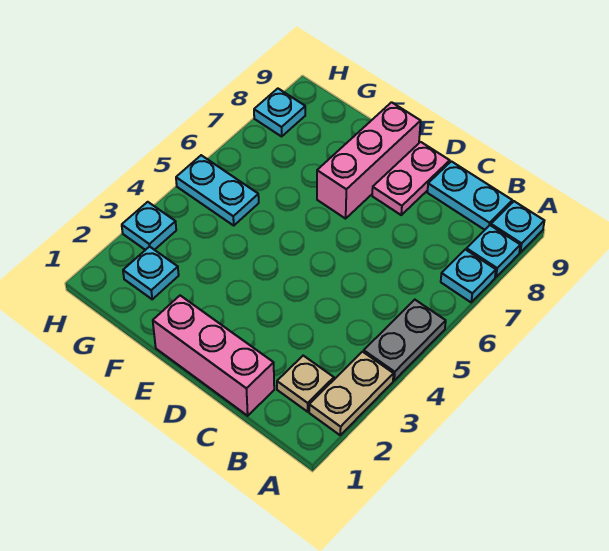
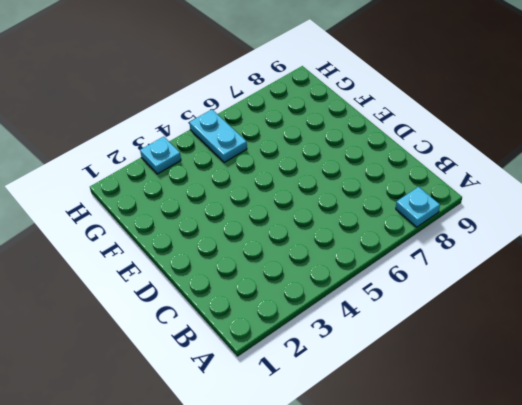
none -> tan 1x2 plate [309,352,393,435]
none -> grey 1x2 plate [364,300,446,381]
none -> cyan 1x1 plate [441,249,496,302]

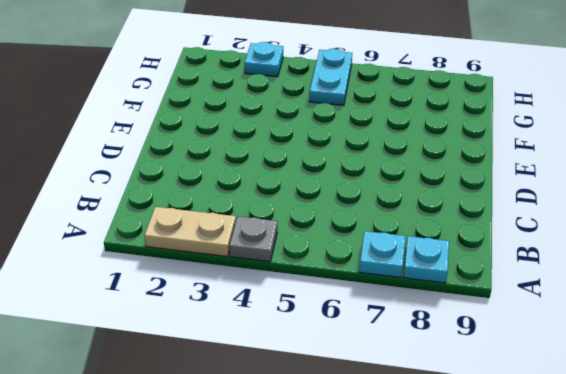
grey 1x1 plate [229,216,277,262] -> grey 1x2 plate [364,300,446,381]
none -> cyan 1x1 plate [491,201,544,253]
none -> tan 1x1 plate [277,356,334,412]
none -> cyan 1x2 plate [427,161,512,230]

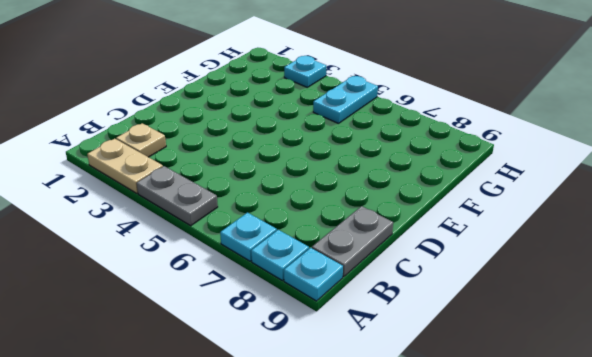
grey 1x2 plate [312,206,393,277] -> cyan 1x2 plate [427,161,512,230]
none -> pink 1x3 brick [153,296,274,416]
none -> pink 1x2 plate [372,142,450,215]
none -> pink 1x3 brick [317,102,421,219]

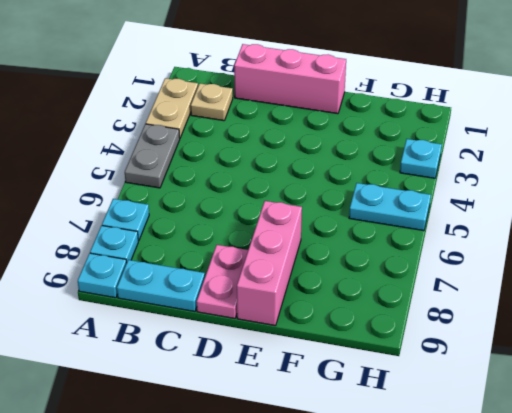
none -> cyan 1x1 plate [123,246,179,299]
none -> cyan 1x1 plate [254,89,305,136]

